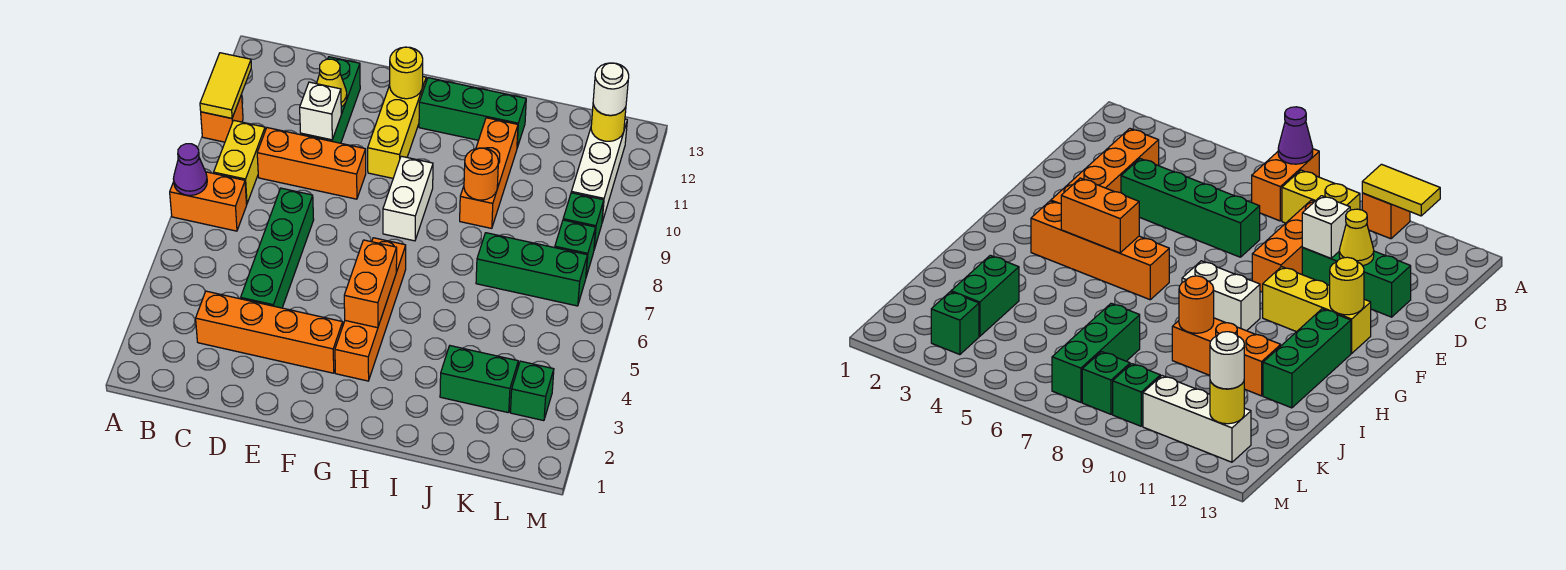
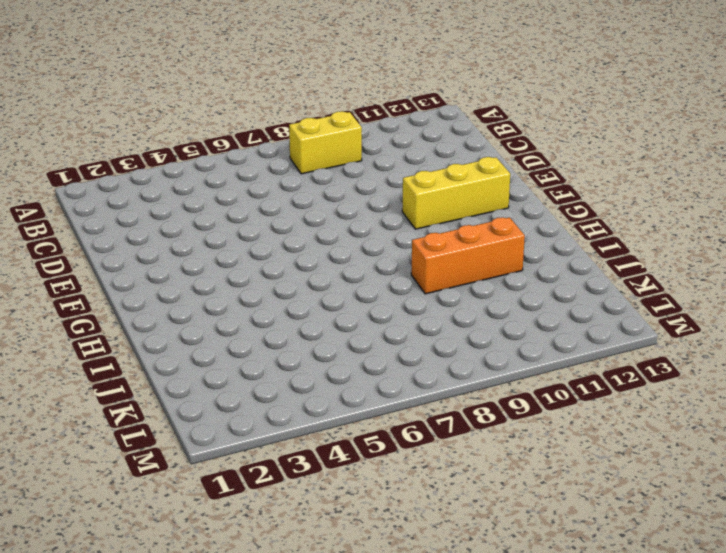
none -> orange 1x2 brick [170,172,247,231]
none -> orange 1x1 brick [201,95,243,142]
none -> orange 1x4 brick [196,291,343,373]

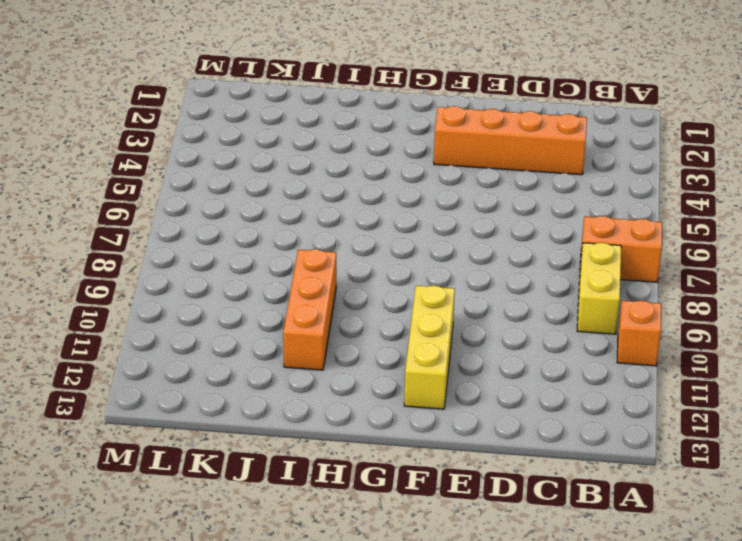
none -> orange 1x3 brick [257,128,366,199]
none -> green 1x4 brick [241,188,314,308]
none -> green 1x3 brick [301,57,360,143]

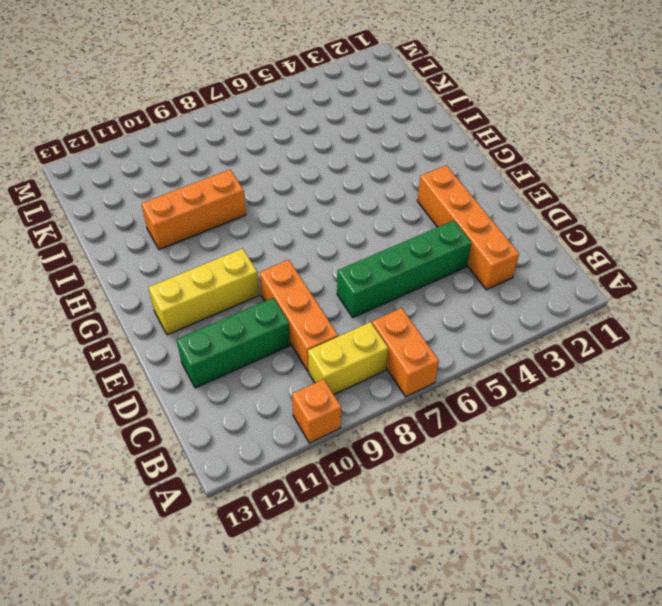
none -> orange 1x4 brick [335,238,406,381]
none -> white 1x2 brick [383,156,433,241]
none -> green 1x3 brick [419,78,526,147]

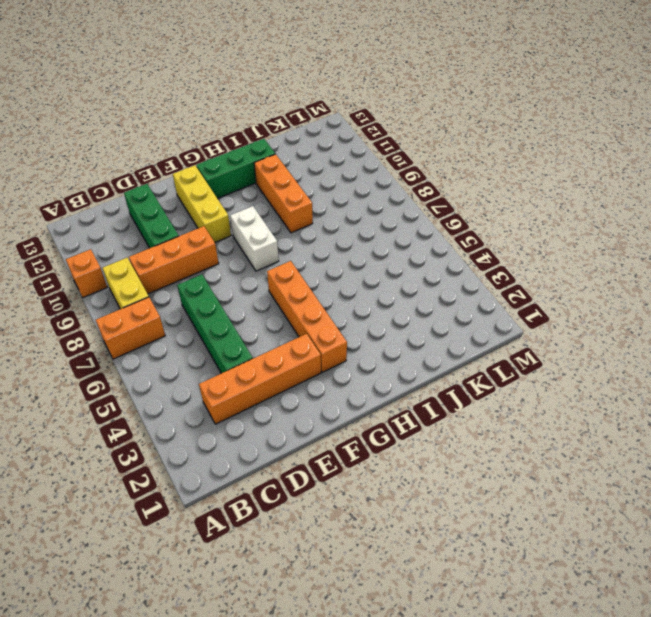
none -> green 1x2 brick [440,346,518,413]
none -> green 1x3 brick [476,233,587,306]
none -> green 1x1 brick [510,361,554,421]

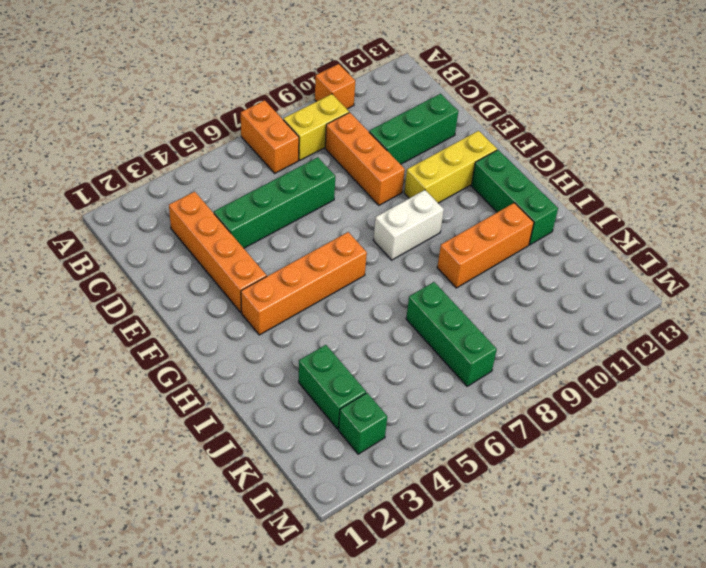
none -> green 1x1 brick [555,220,596,277]
none -> green 1x1 brick [563,193,604,249]
none -> white 1x3 brick [571,119,627,222]

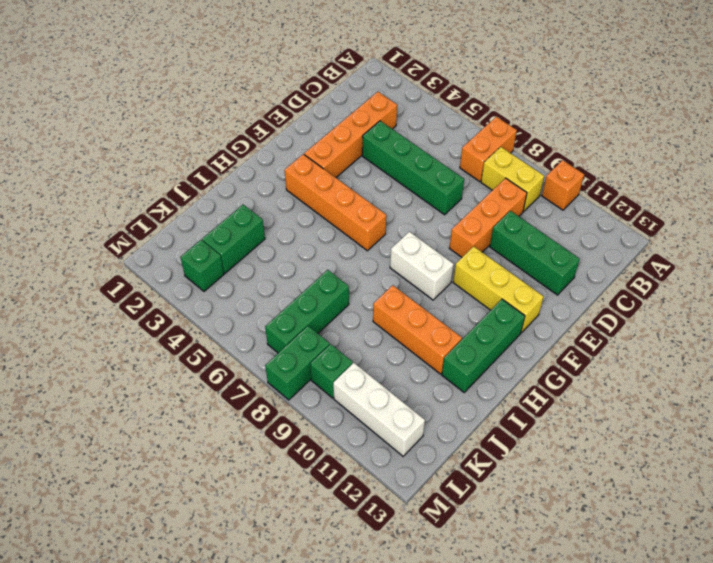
green 1x2 brick [265,326,330,400] -> green 1x1 brick [555,220,596,277]
none -> purple 1x1 cone [173,144,207,195]
none -> yellow 1x2 tile [200,53,251,118]
none -> white 1x1 brick [300,82,341,140]

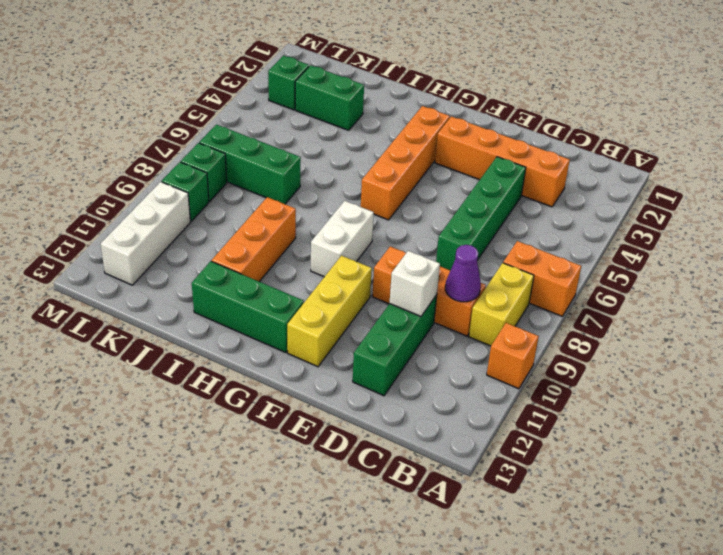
purple 1x1 cone [445,245,481,302] -> purple 1x1 cone moved to [173,144,207,195]
none -> yellow 1x2 tile [200,53,251,118]
none -> yellow 1x1 cone [317,59,347,107]
none -> yellow 1x1 round brick [390,47,423,99]

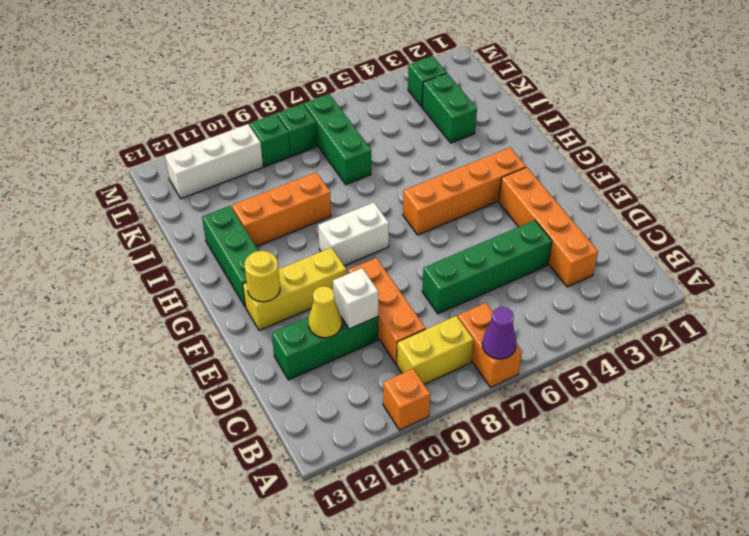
none -> yellow 1x2 tile [200,53,251,118]
none -> orange 1x2 brick [344,240,397,328]
none -> orange 1x1 round brick [464,148,498,200]

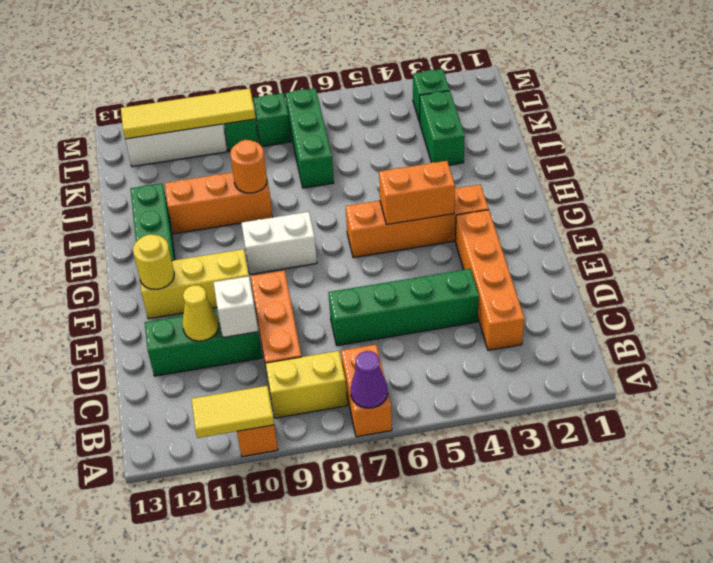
yellow 1x4 tile [121,88,256,139] -> yellow 1x1 round brick [591,105,626,141]
none -> white 1x1 round brick [593,63,629,115]

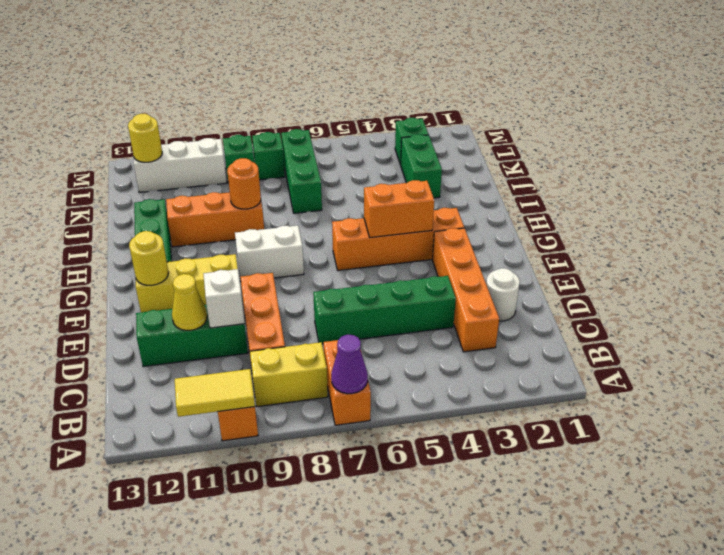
white 1x1 round brick [486,268,520,321] -> white 1x1 round brick moved to [593,63,629,115]

